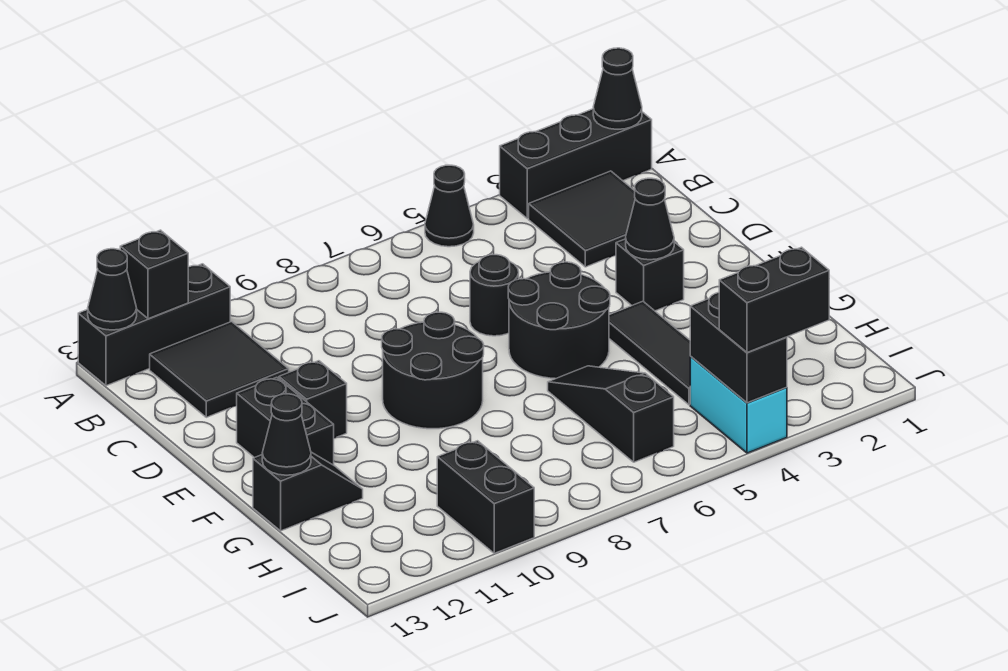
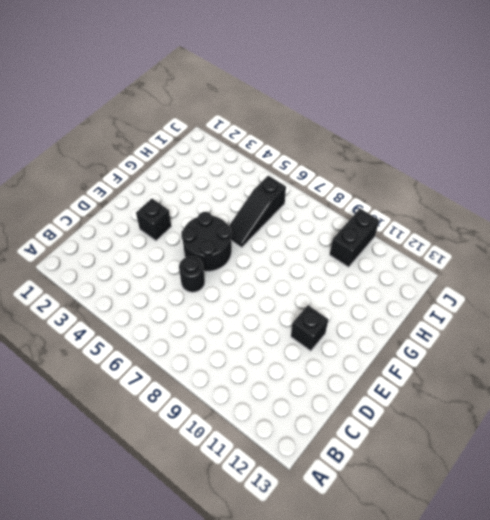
none -> black 1x3 brick [500,109,652,218]
none -> black 1x1 cone [425,165,474,247]
none -> black 1x3 brick [78,264,230,386]

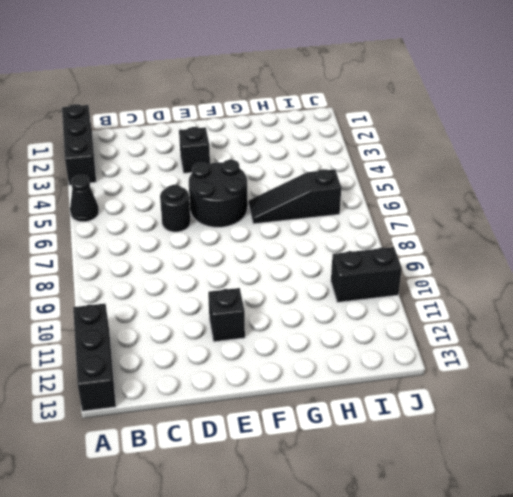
none -> black 2x2 tile [529,171,635,267]
none -> black 2x2 tile [150,322,289,417]
none -> black 2x2 round brick [382,312,484,429]

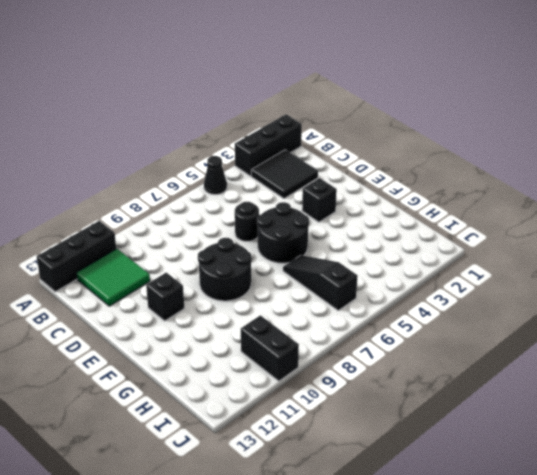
green 2x2 tile [76,249,150,306] -> black 2x2 tile [150,322,289,417]
none -> black 1x2 brick [237,377,334,465]
none -> black 1x3 tile [609,301,690,405]
none -> black 1x2 slope [253,452,363,531]

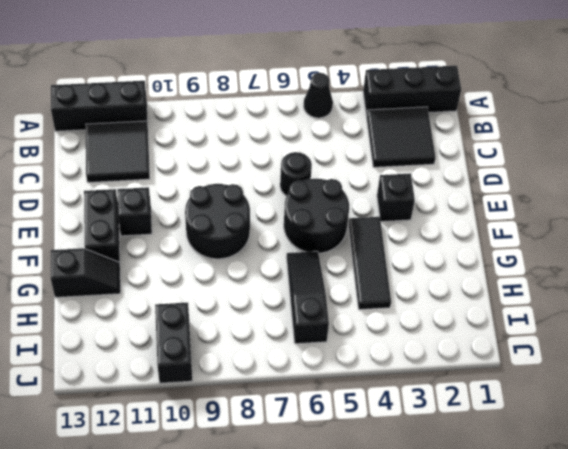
none -> cyan 1x2 brick [690,356,787,453]
none -> black 1x1 cone [593,48,642,129]
none -> black 1x1 brick [120,230,188,319]

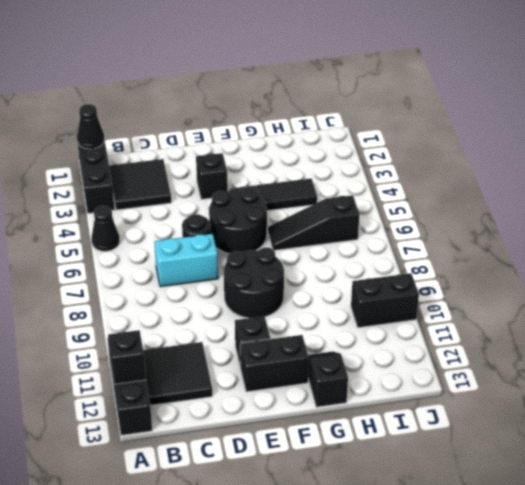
cyan 1x2 brick [154,234,218,287] -> cyan 1x2 brick moved to [690,356,787,453]
none -> black 1x1 cone [88,249,137,330]
none -> black 1x1 cone [626,178,674,260]
none -> black 1x1 cone [262,394,311,475]

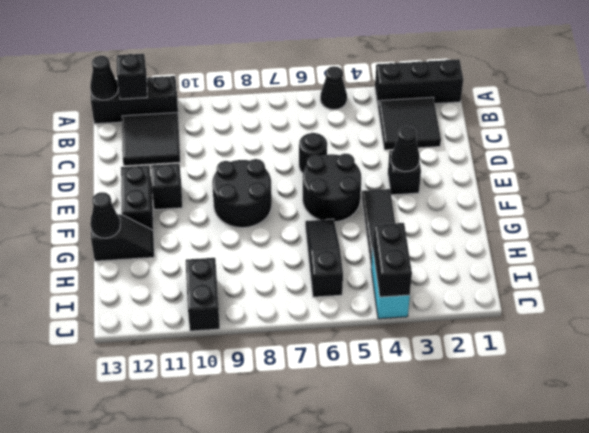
none -> black 1x1 cone [593,48,642,129]
none -> black 1x2 brick [719,247,829,353]

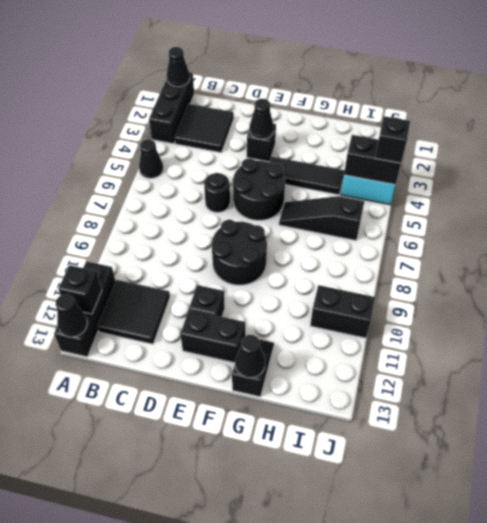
black 1x1 brick [375,116,410,163] -> black 1x2 brick [719,247,829,353]

